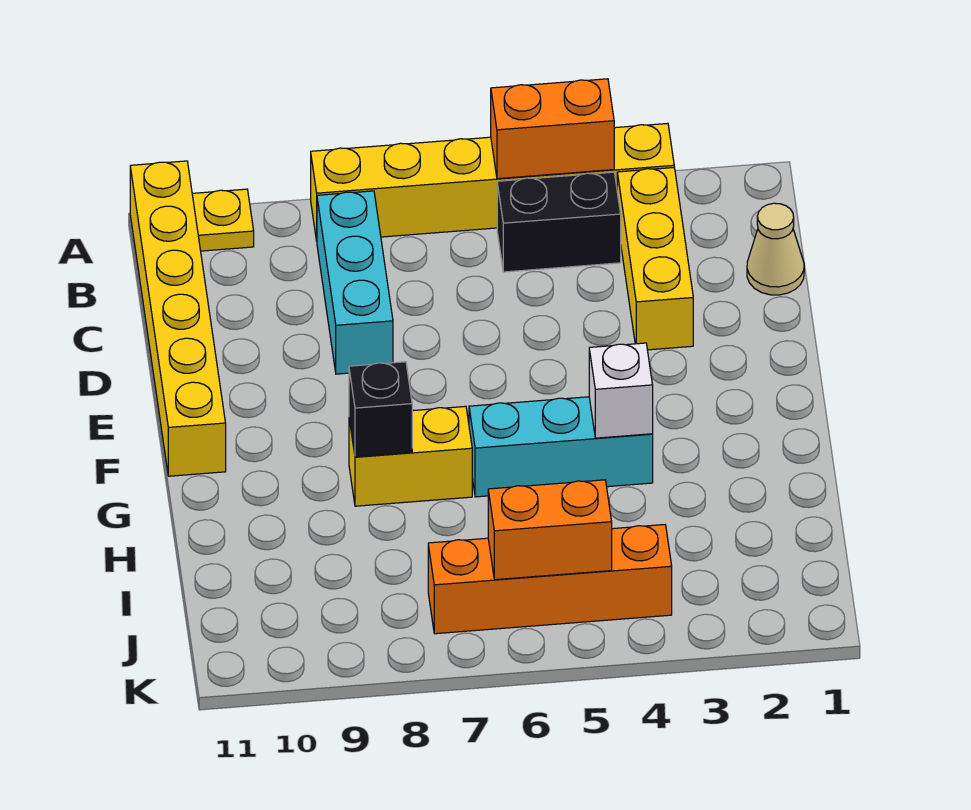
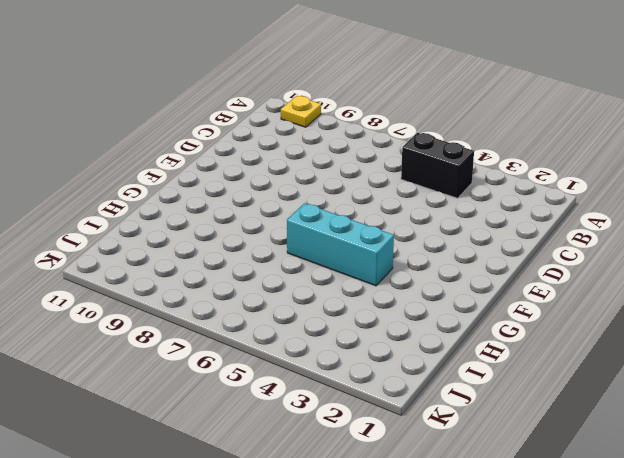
none -> yellow 1x6 brick [311,123,674,241]
none -> yellow 1x6 brick [130,161,226,476]
none -> yellow 1x3 brick [617,167,693,350]

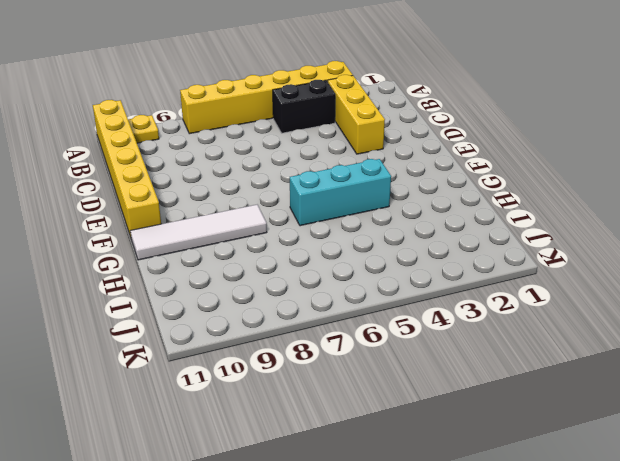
white 1x4 tile [130,205,267,260] -> yellow 1x2 brick [349,406,472,506]
none -> cyan 1x3 brick [317,191,393,374]
none -> tan 1x1 cone [747,203,804,295]
none -> orange 1x4 brick [428,525,672,634]

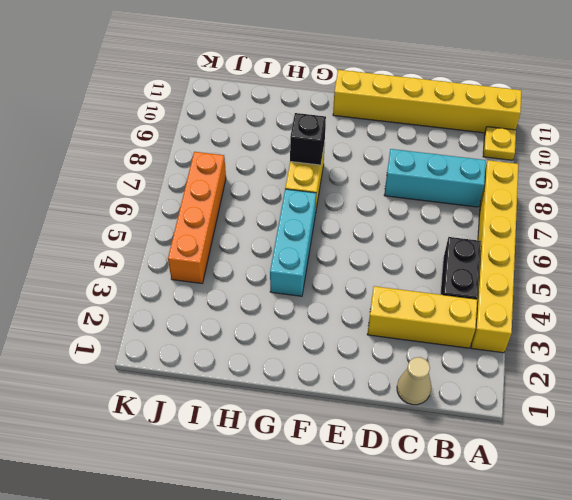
none -> orange 1x2 brick [491,79,614,179]
none -> white 1x1 brick [589,343,653,438]
none -> orange 1x2 brick [488,480,612,580]

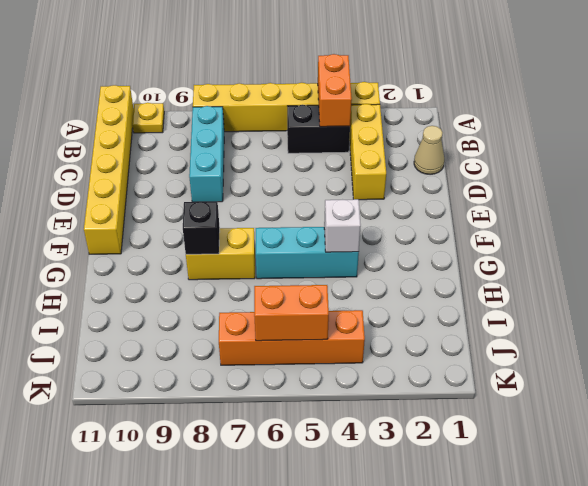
orange 1x2 brick [318,54,352,127] -> orange 1x2 brick turned to [491,79,614,179]

